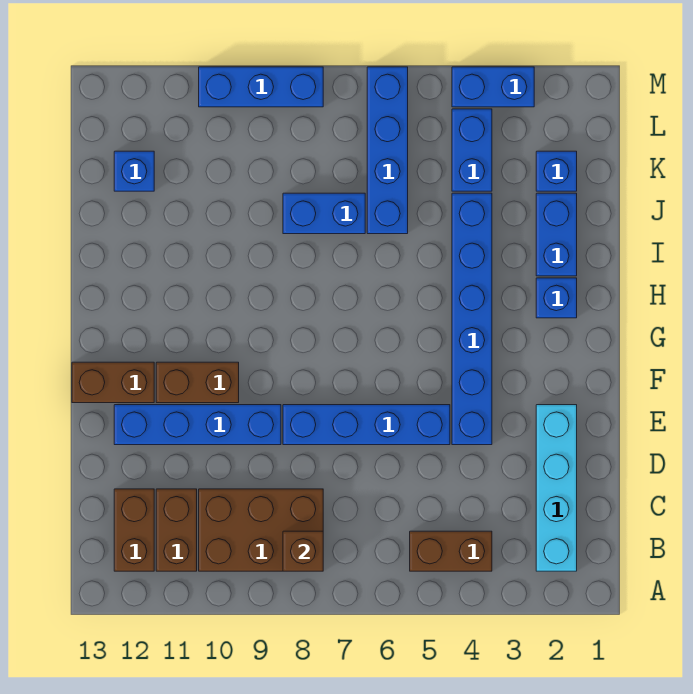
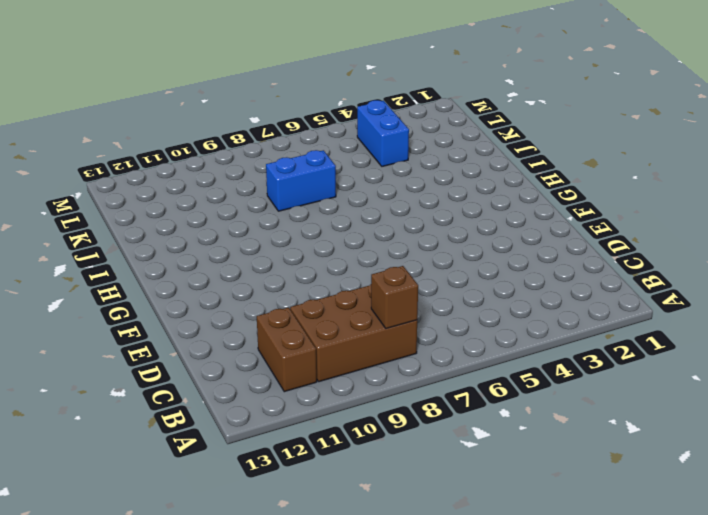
none -> cyan 1x4 brick [536,405,577,571]
none -> brown 1x2 brick [410,531,492,571]
none -> brown 1x2 brick [114,489,154,571]

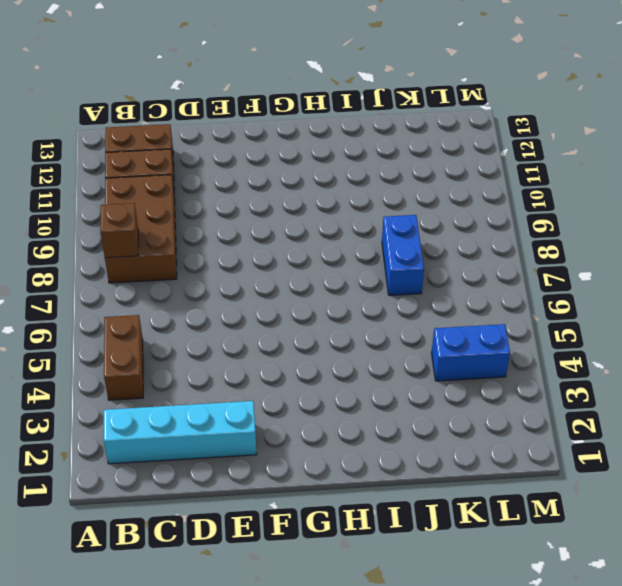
none -> blue 1x6 brick [452,193,492,445]
none -> blue 1x4 brick [283,405,450,445]
none -> blue 1x4 brick [114,405,281,445]

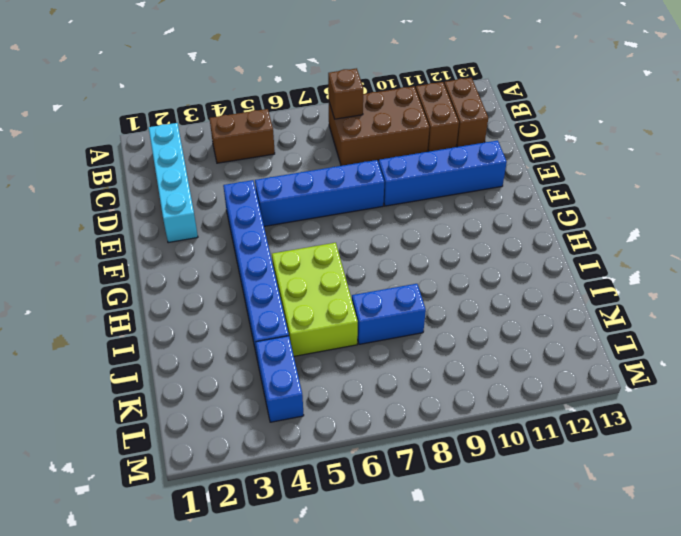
lime 2x3 brick [272,243,358,356] -> blue 1x4 brick [367,67,408,234]
none -> brown 1x2 brick [156,362,239,403]
none -> brown 1x2 brick [72,362,154,403]
none -> blue 1x1 brick [536,278,577,318]

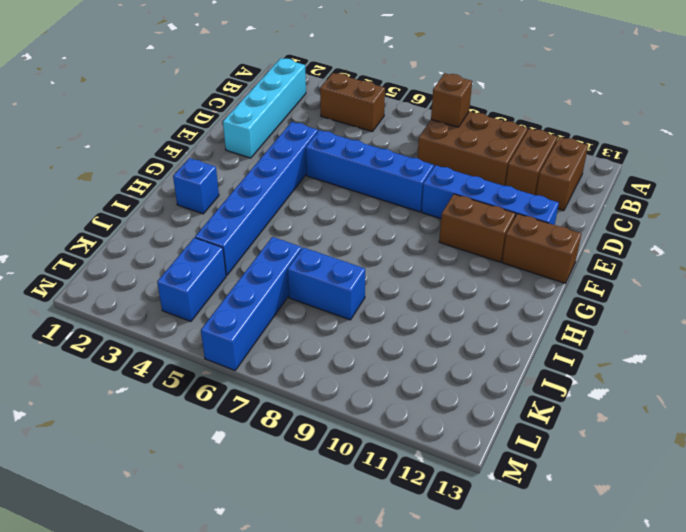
none -> blue 1x2 brick [536,193,577,276]
none -> blue 1x1 brick [536,151,577,191]
none -> blue 1x1 brick [114,151,154,191]

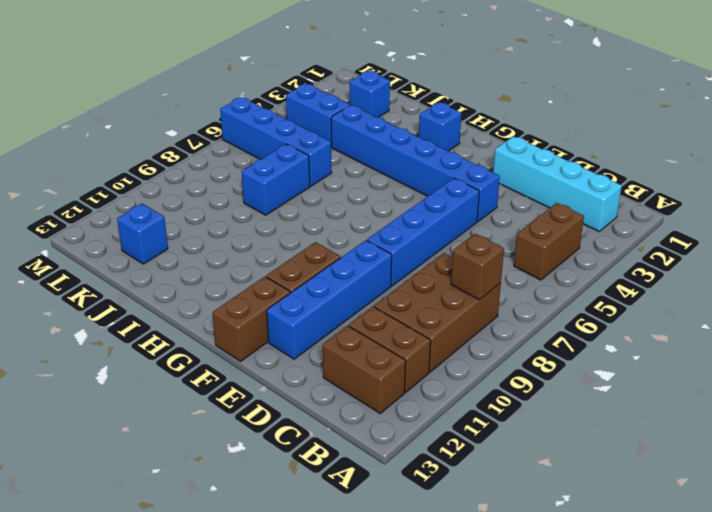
none -> blue 1x2 brick [536,193,577,276]
none -> blue 1x2 brick [452,67,534,107]
none -> blue 1x3 brick [199,67,323,107]

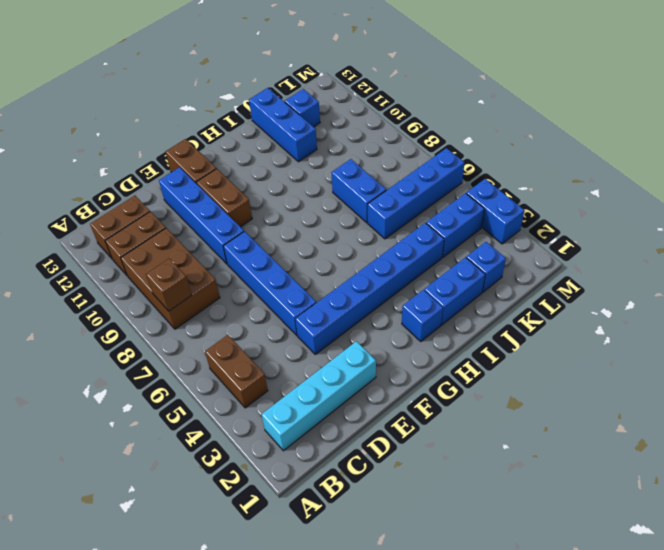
blue 1x3 brick [249,88,317,162] -> blue 1x3 brick moved to [199,67,323,107]

